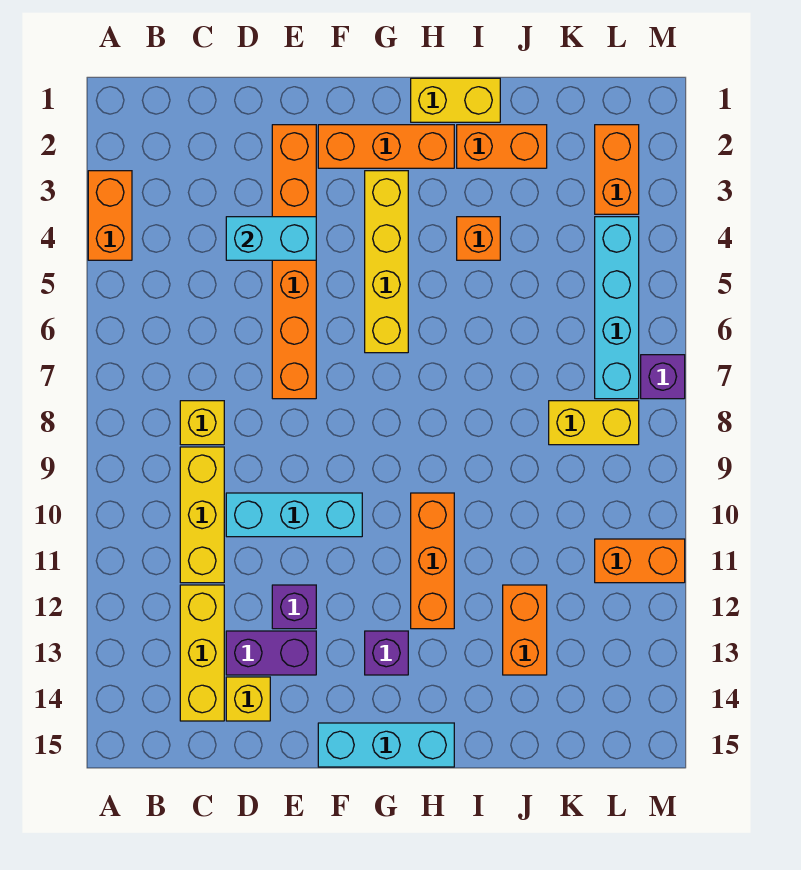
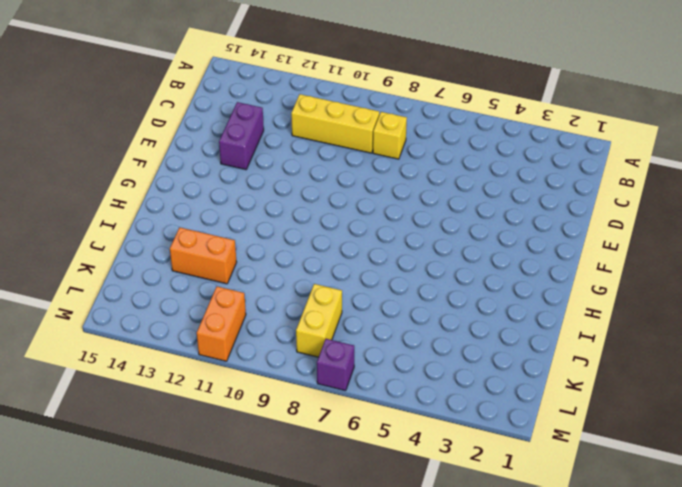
none -> orange 1x2 brick [88,171,132,260]
none -> yellow 1x3 brick [180,585,224,721]
none -> cyan 1x3 brick [226,493,362,537]

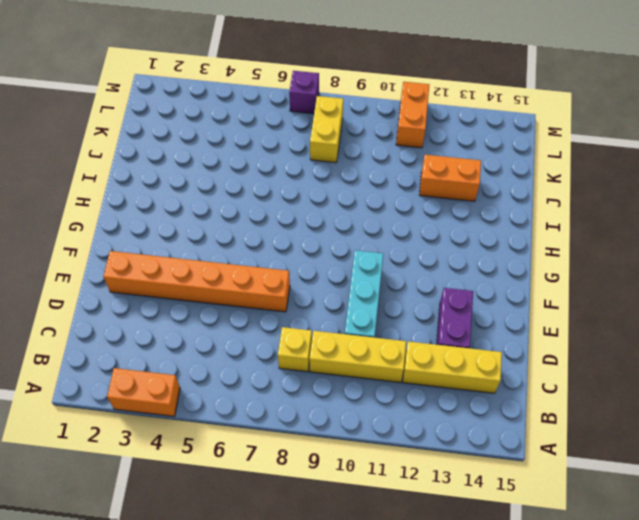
none -> yellow 1x1 brick [226,677,270,721]
none -> purple 1x1 brick [272,585,316,629]
none -> orange 1x3 brick [318,125,454,168]

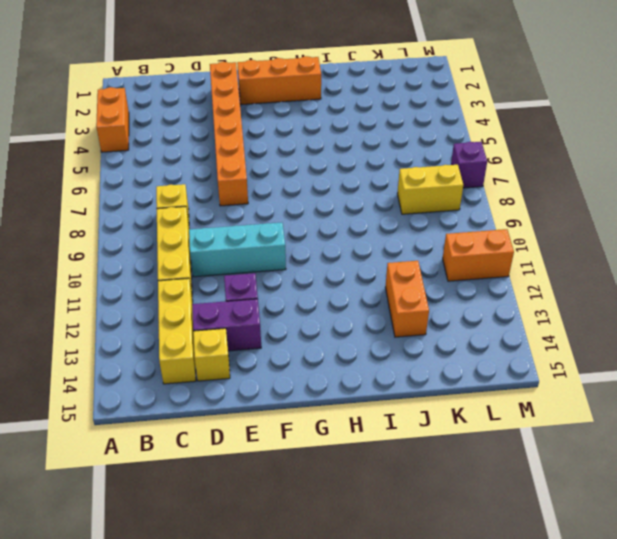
none -> cyan 1x3 brick [318,723,454,767]
none -> yellow 1x4 brick [365,171,408,353]
none -> purple 1x1 brick [365,631,408,675]

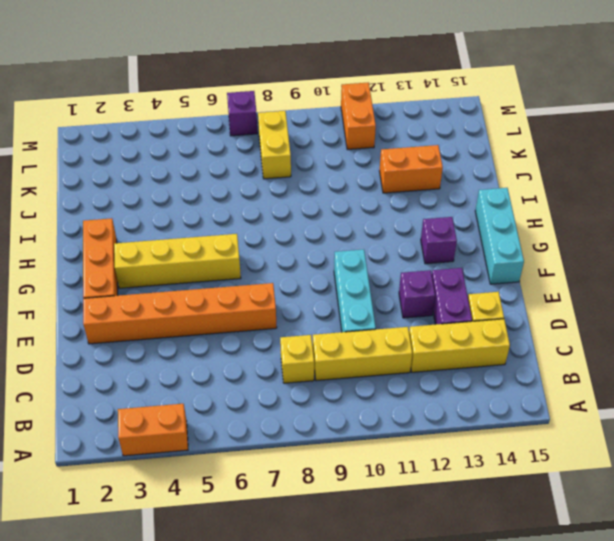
none -> yellow 1x2 brick [411,78,500,122]
none -> orange 1x3 brick [411,493,454,629]
none -> orange 1x2 brick [457,125,547,168]

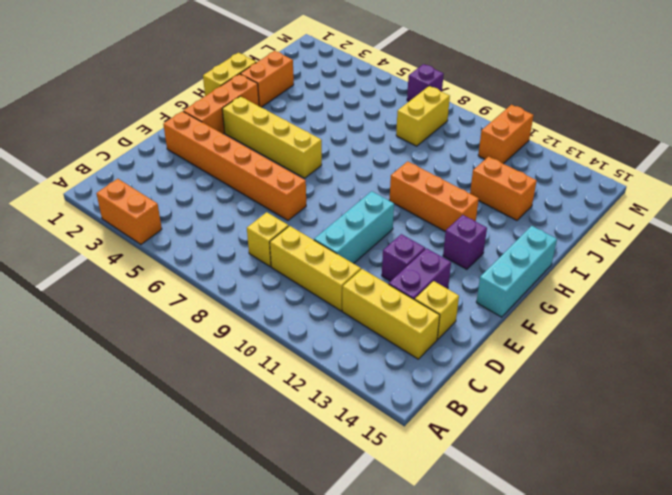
none -> orange 1x1 brick [457,217,500,260]
none -> orange 1x2 brick [595,125,639,214]
none -> cyan 1x4 brick [595,217,639,399]

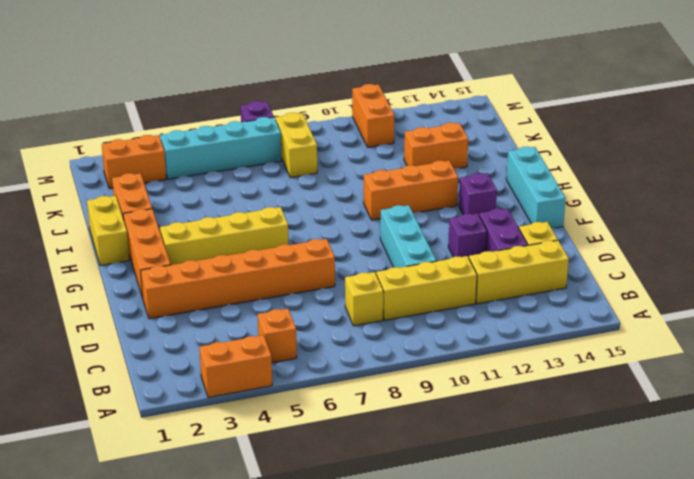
orange 1x1 brick [258,309,297,363] -> orange 1x1 brick moved to [457,217,500,260]
none -> cyan 1x2 brick [226,217,316,260]

